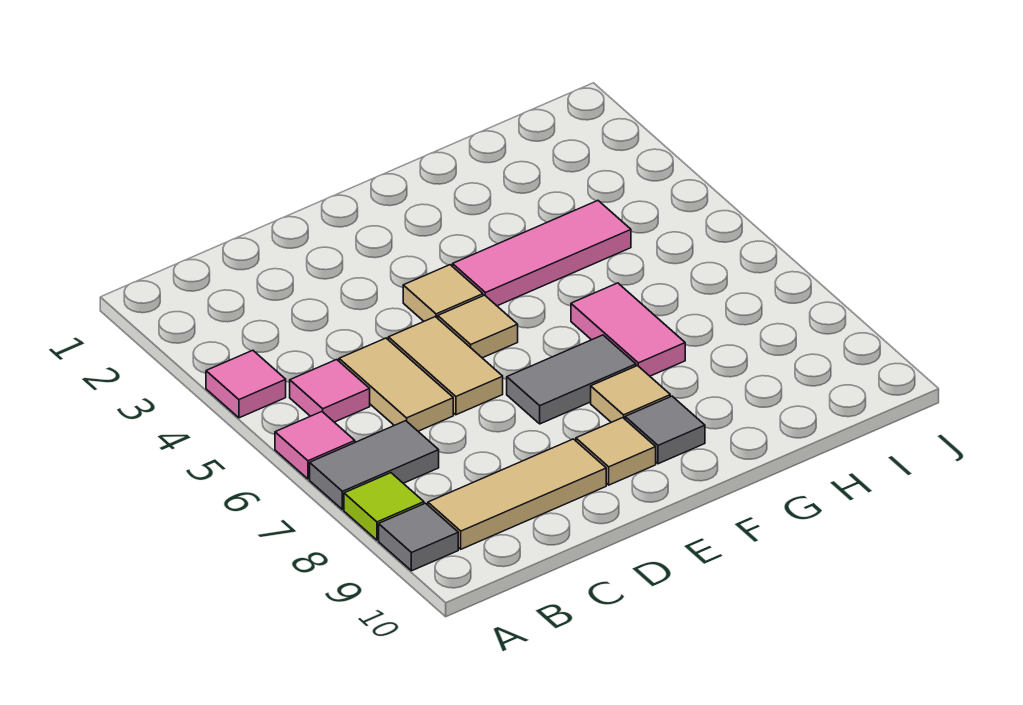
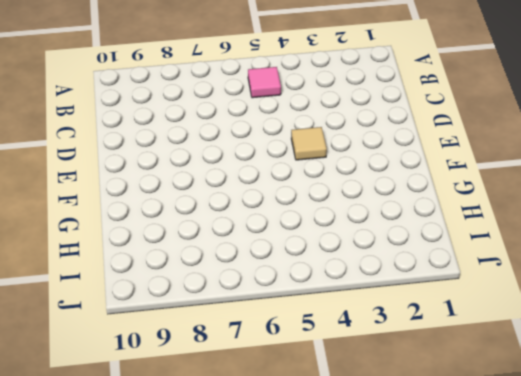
none -> pink 1x1 tile [206,350,286,418]
none -> pink 1x1 tile [275,412,355,479]
none -> grey 1x2 tile [310,421,439,510]

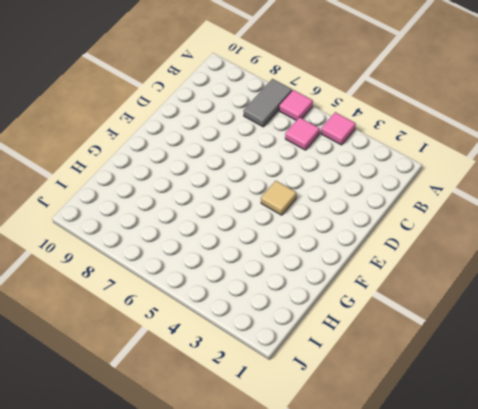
none -> lime 1x1 tile [344,473,424,540]
none -> grey 1x1 tile [379,503,458,571]
none -> tan 1x3 tile [428,439,606,549]

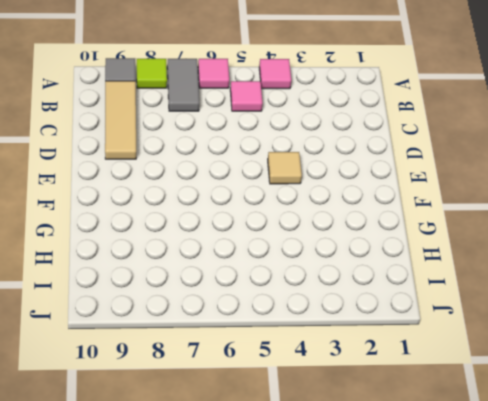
none -> tan 1x2 tile [339,338,453,431]
none -> tan 1x2 tile [388,317,503,415]
none -> tan 1x1 tile [438,295,518,358]

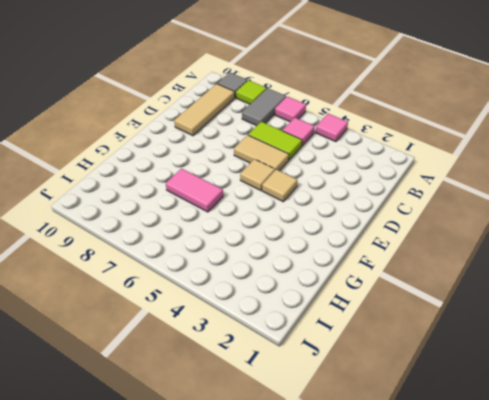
lime 1x2 tile [248,122,302,160] -> tan 1x2 tile [339,338,453,431]
none -> grey 1x2 tile [507,335,636,424]
none -> tan 1x1 tile [576,418,656,485]
none -> pink 1x3 tile [452,201,631,306]

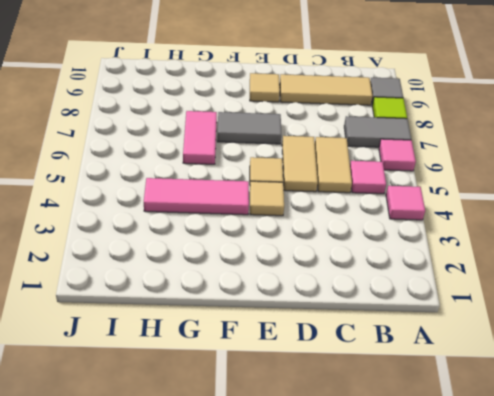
none -> tan 1x1 tile [591,366,670,422]
none -> grey 1x1 tile [625,396,705,464]

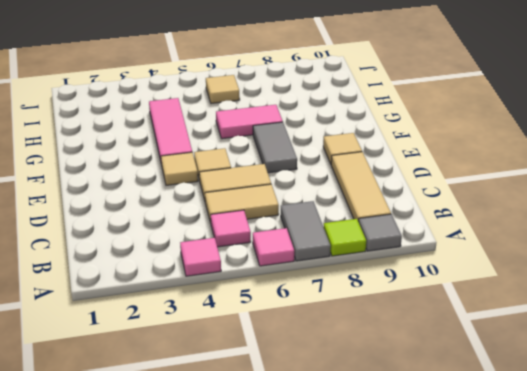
tan 1x1 tile [206,75,240,103] -> tan 1x1 tile moved to [591,366,670,422]
none -> grey 1x1 tile [625,396,705,464]

